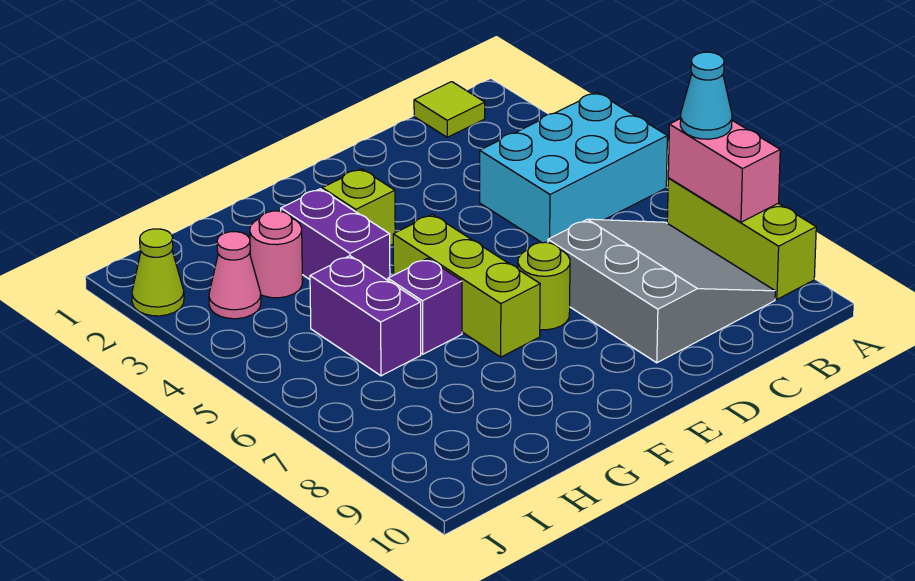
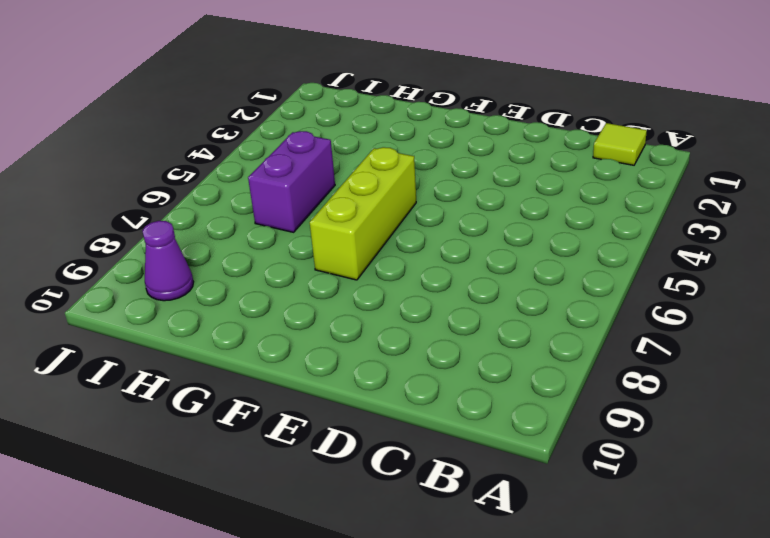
purple 1x1 cone [143,221,193,301] -> none
none -> cyan 2x3 brick [480,92,667,243]
none -> lime 1x3 brick [667,178,816,299]
none -> grey 3x3 slope [548,219,775,363]

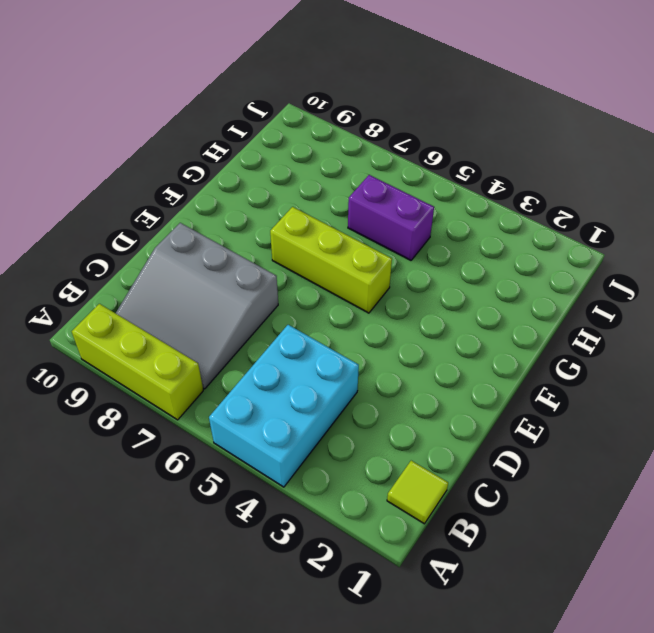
none -> lime 1x1 round brick [518,242,570,330]
none -> lime 1x1 brick [322,169,395,246]
none -> purple 1x2 brick [281,189,390,280]

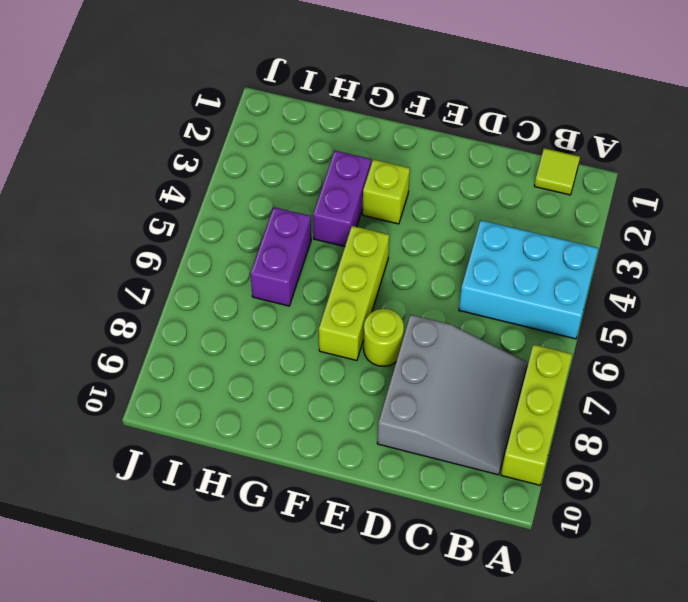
none -> purple 1x1 brick [388,258,462,354]
none -> pink 1x1 round brick [250,211,303,298]
none -> pink 1x1 cone [209,232,261,319]

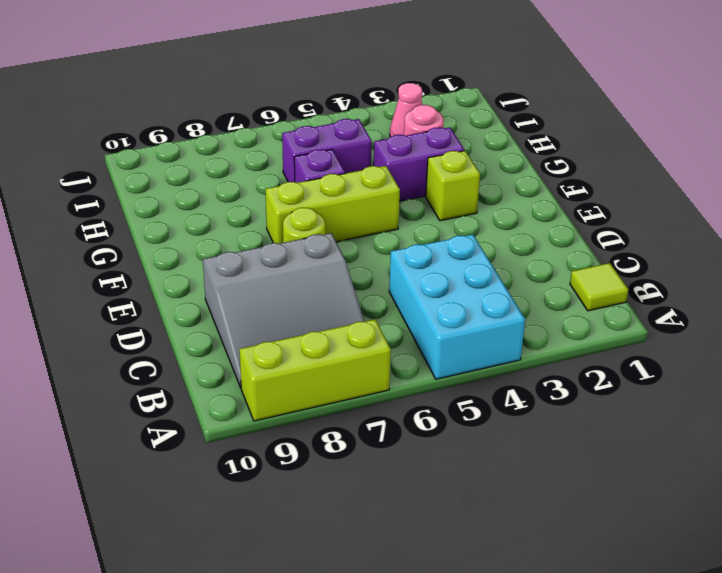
none -> lime 1x1 cone [132,229,184,316]
none -> pink 1x2 brick [668,119,780,222]
none -> cyan 1x1 cone [680,52,732,139]

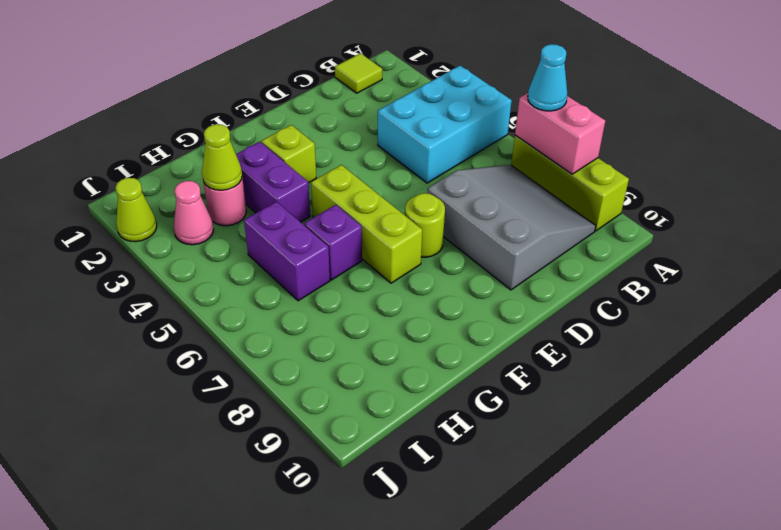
lime 1x1 cone [202,124,242,190] -> none

